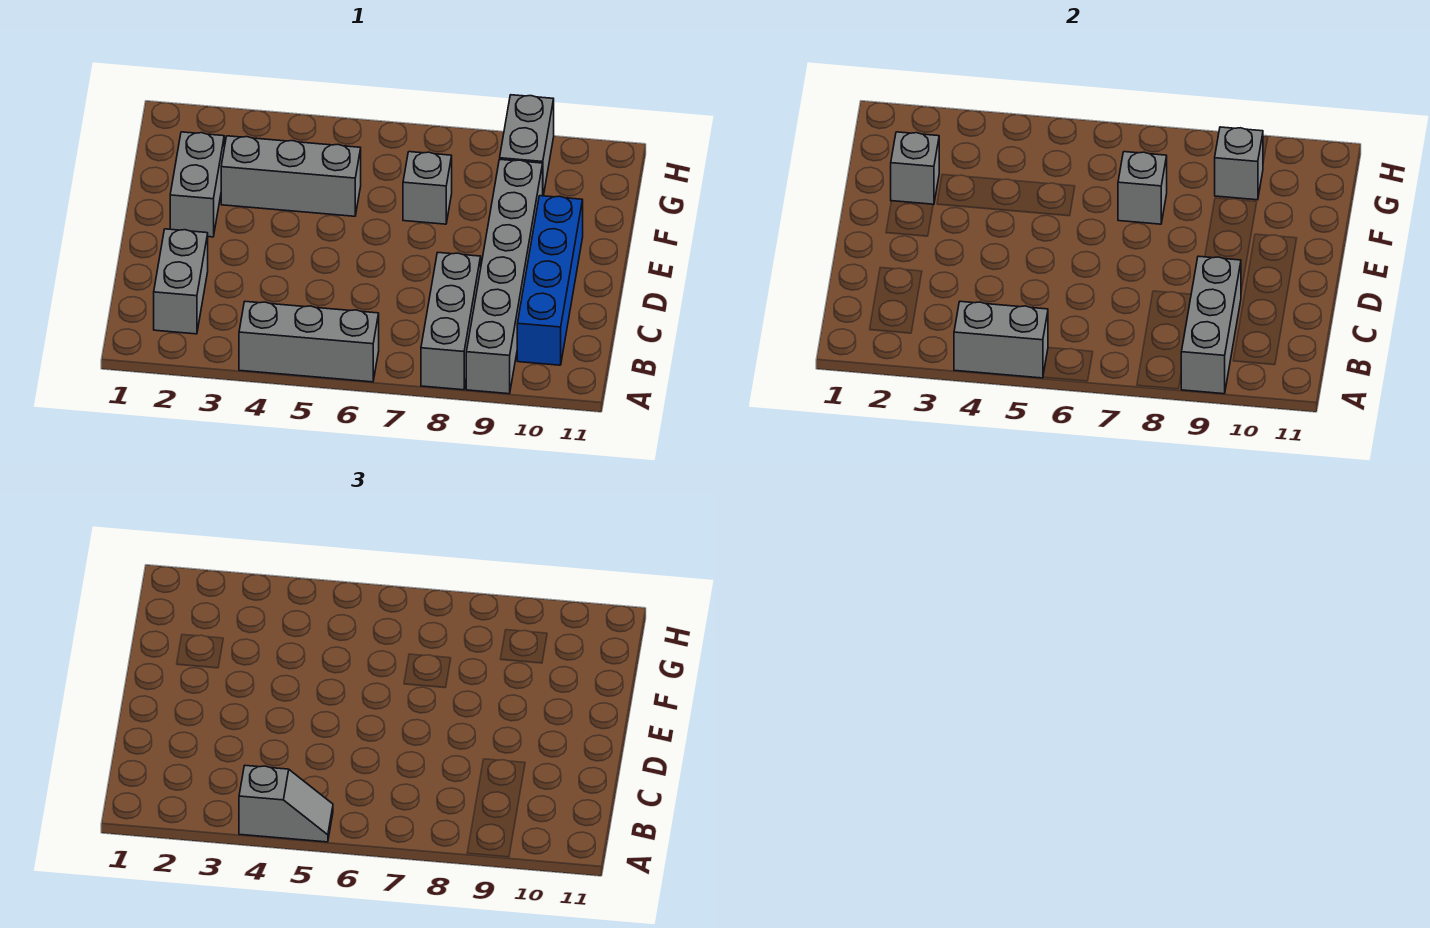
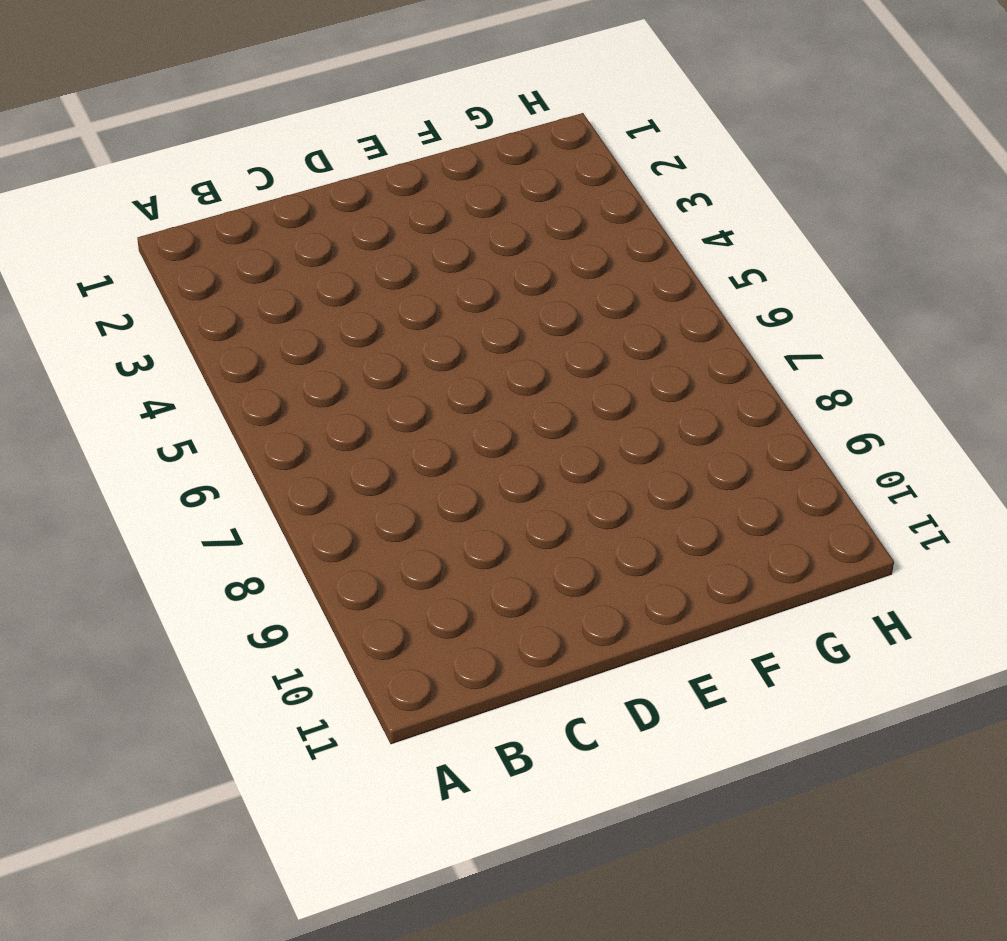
none -> grey 1x3 brick [239,301,379,382]
none -> grey 1x3 brick [421,253,481,390]
none -> grey 1x6 brick [466,159,543,394]

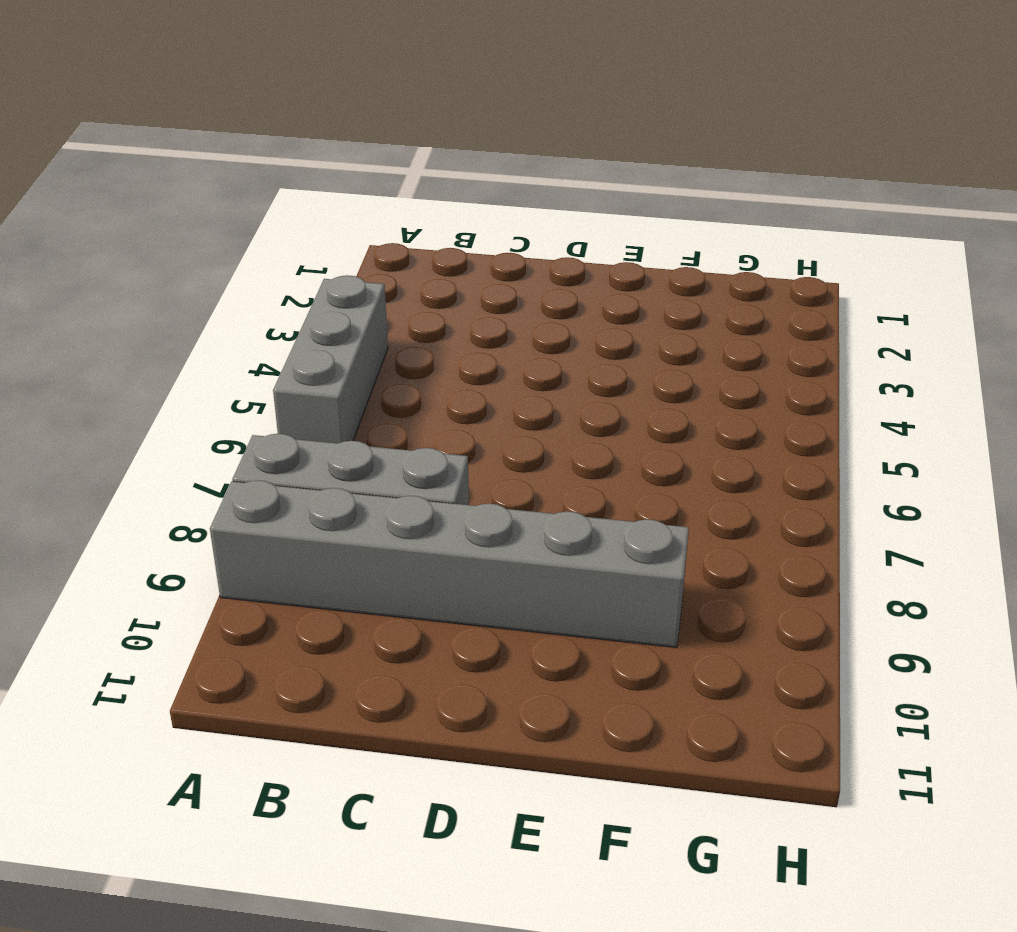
none -> grey 1x2 brick [154,229,208,334]
none -> blue 1x4 brick [517,196,583,365]
none -> grey 1x2 brick [170,132,224,237]

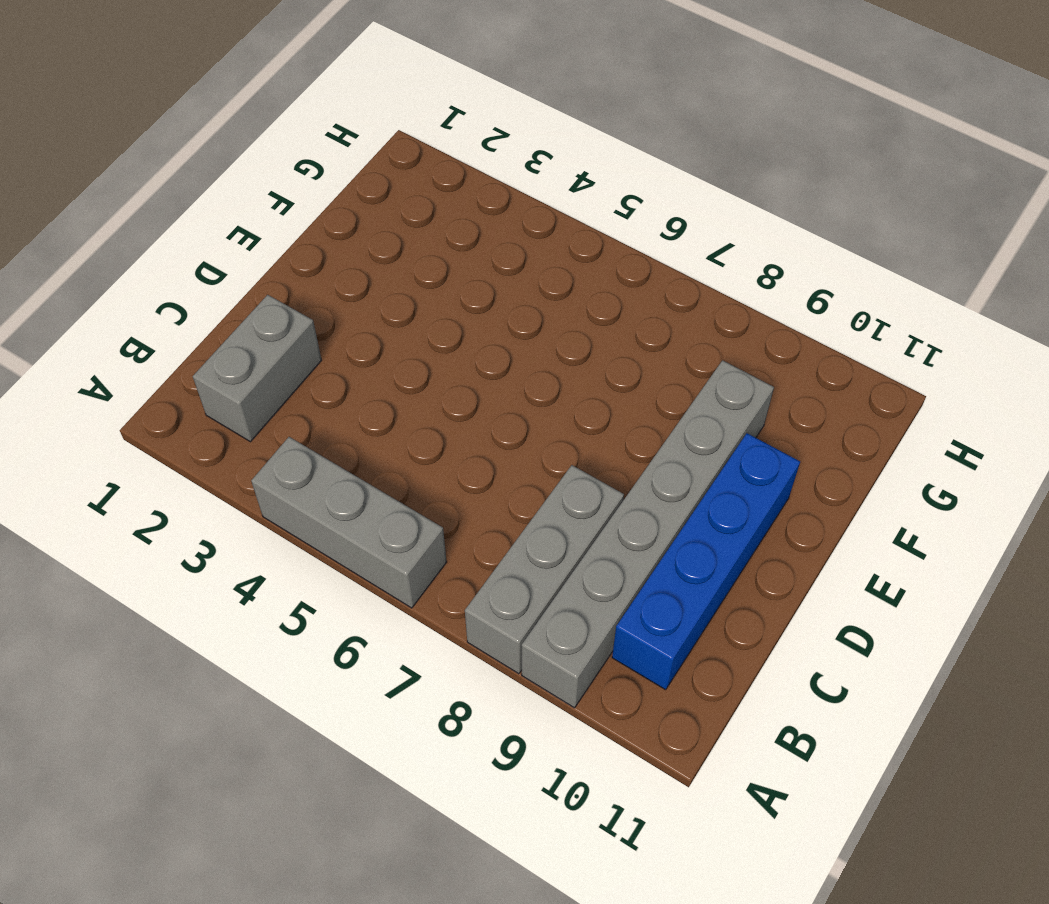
none -> grey 1x2 brick [170,132,224,237]
none -> grey 1x3 brick [221,136,361,216]
none -> grey 1x1 brick [403,152,452,224]

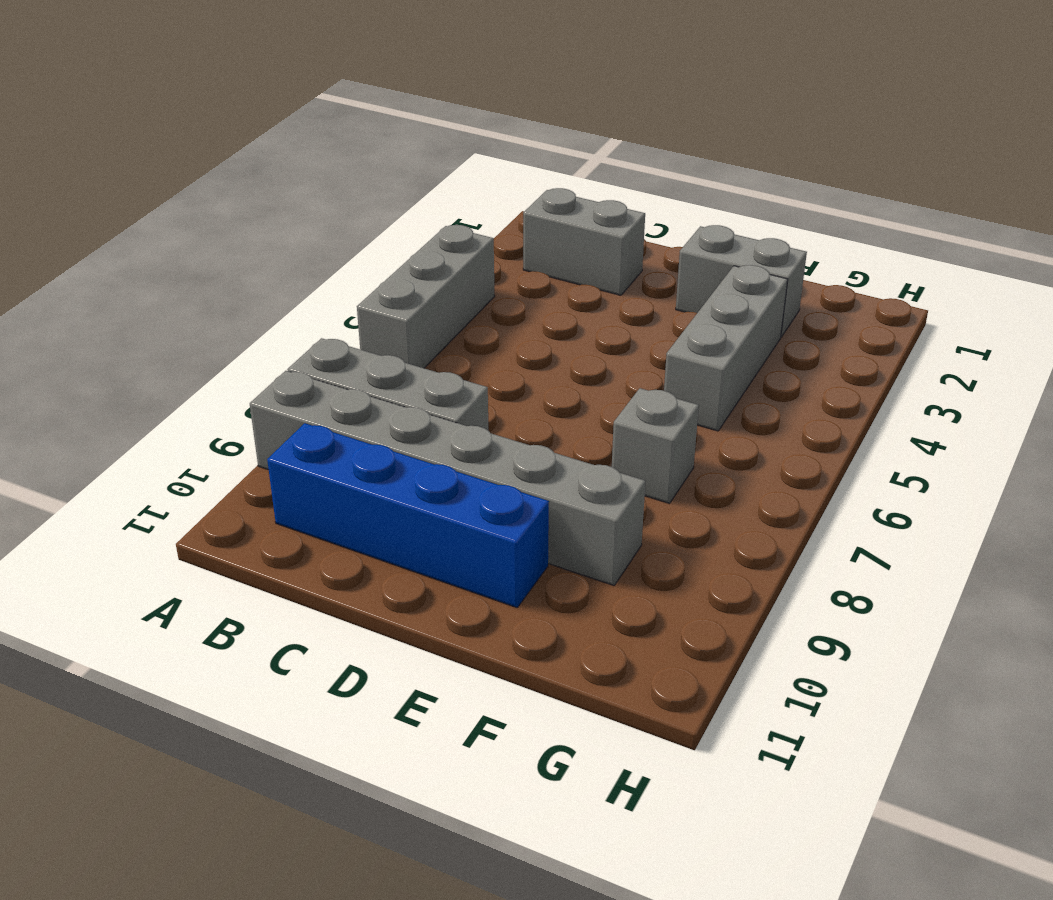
none -> grey 1x2 brick [500,95,554,196]
none -> grey 1x2 brick [954,301,1048,378]
none -> grey 1x3 brick [1181,256,1241,394]

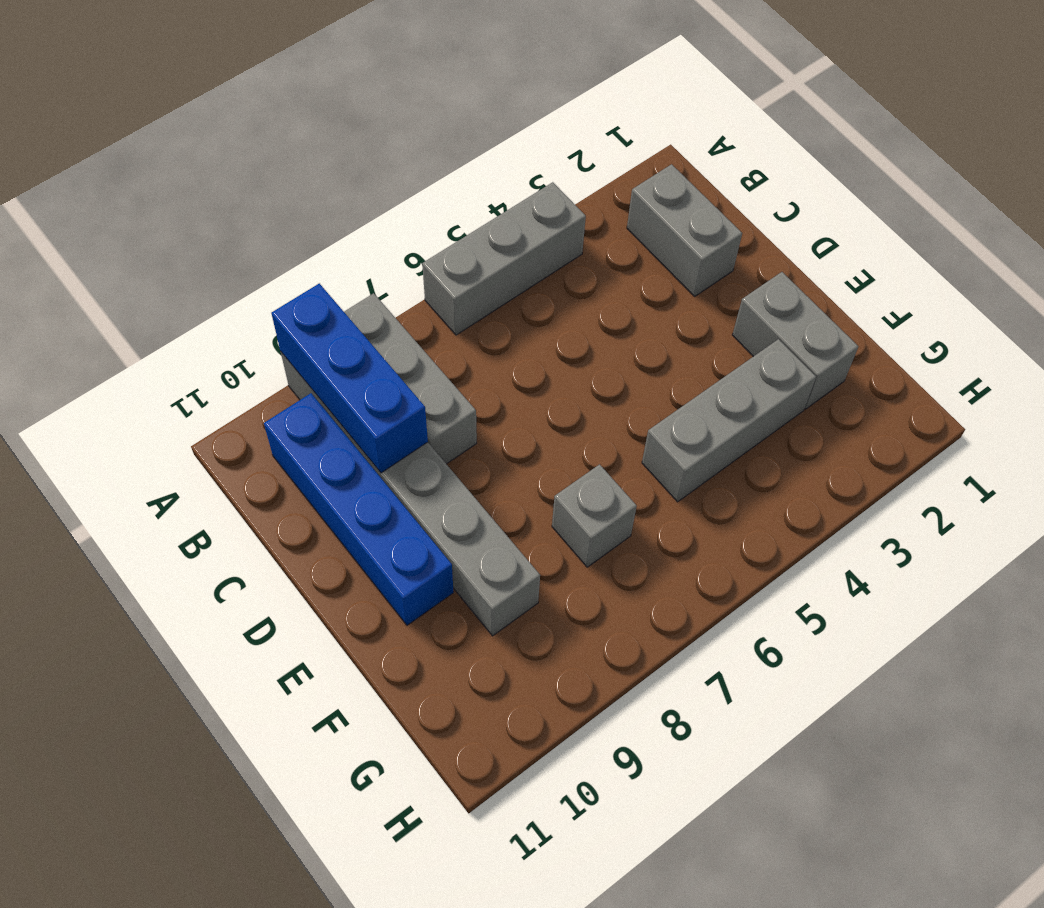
blue 1x3 brick [271,283,428,473] -> grey 1x3 brick [1181,256,1241,394]
none -> grey 1x2 brick [500,95,554,196]
none -> grey 1x2 brick [954,301,1048,378]
none -> grey 1x1 brick [891,132,939,205]

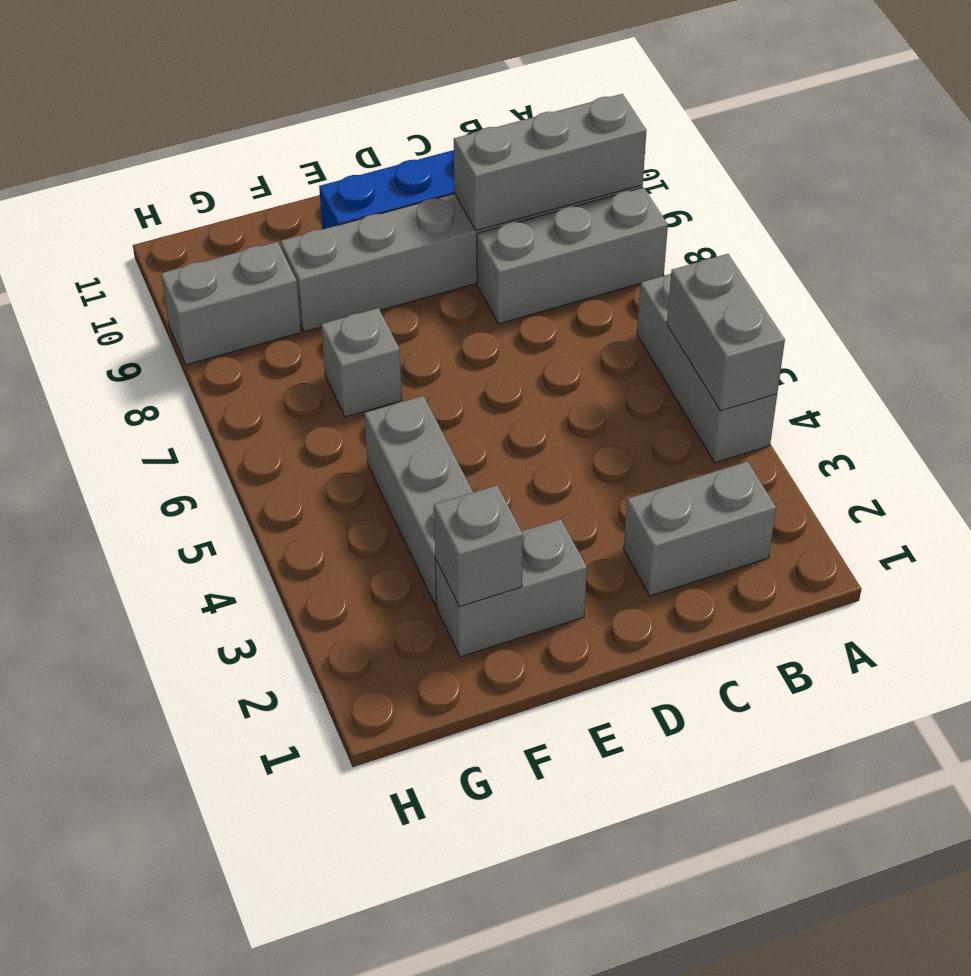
none -> grey 1x1 brick [1118,152,1167,224]
none -> grey 1x1 brick [1215,127,1263,200]
none -> grey 1x2 slope [239,765,333,842]

